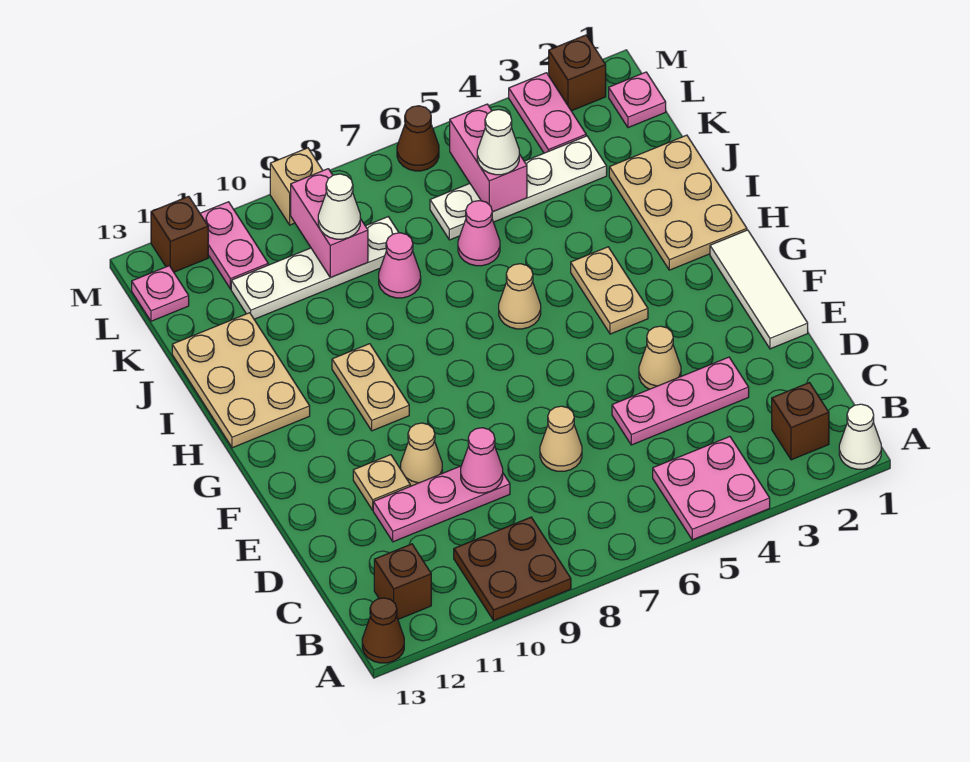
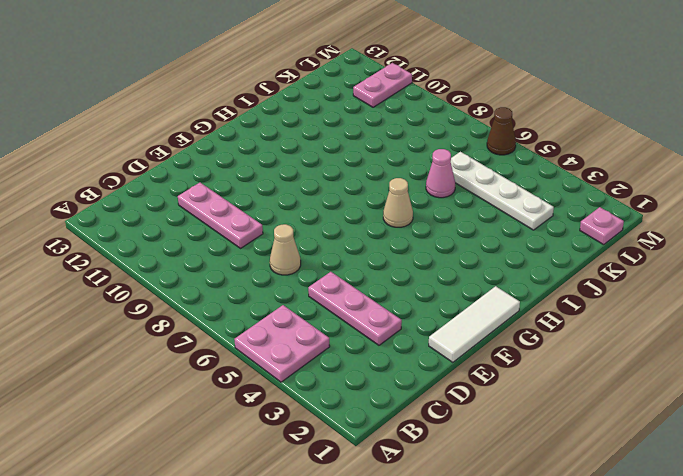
none -> white 1x1 cone [839,404,881,469]
none -> brown 2x2 plate [454,517,571,621]
none -> brown 1x1 cone [362,598,404,663]
none -> brown 1x1 brick [772,383,829,460]

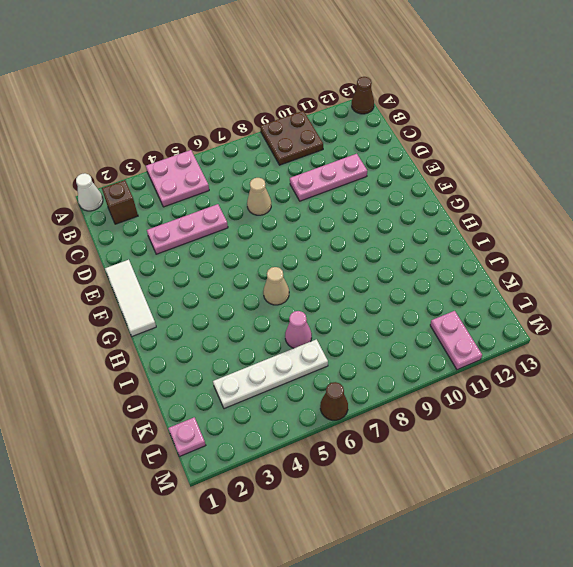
none -> brown 1x1 brick [374,544,431,619]
none -> tan 1x1 cone [639,326,681,389]
none -> tan 1x1 cone [401,423,442,486]
none -> tan 1x1 plate [353,455,410,510]

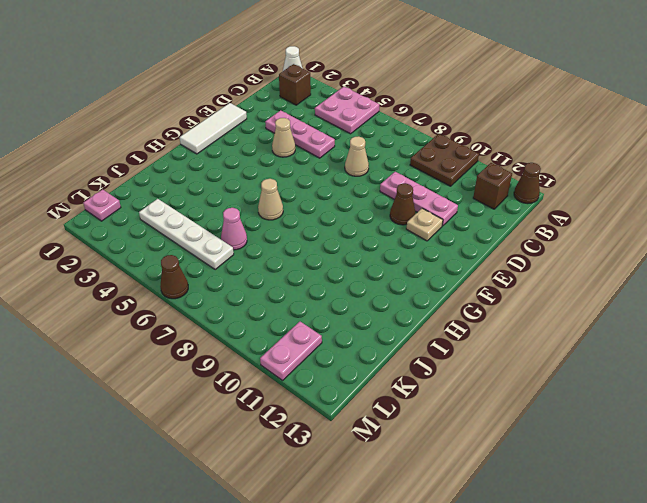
brown 1x1 cone [390,183,415,225] -> tan 1x1 cone [401,423,442,486]
none -> tan 1x2 plate [571,247,648,334]
none -> tan 1x2 plate [332,344,409,431]
none -> tan 2x3 plate [609,135,747,270]
none -> tan 2x3 plate [172,313,310,448]

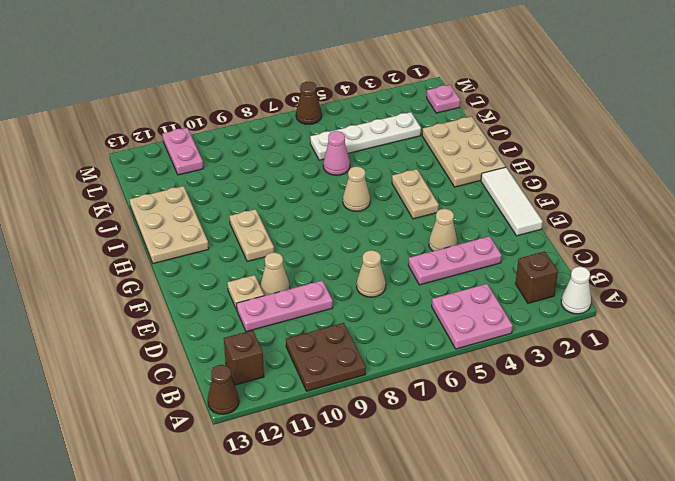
none -> pink 1x1 cone [379,233,421,298]
none -> white 1x4 plate [231,217,399,319]
none -> pink 1x2 plate [509,73,586,153]
none -> pink 1x1 plate [132,266,189,321]

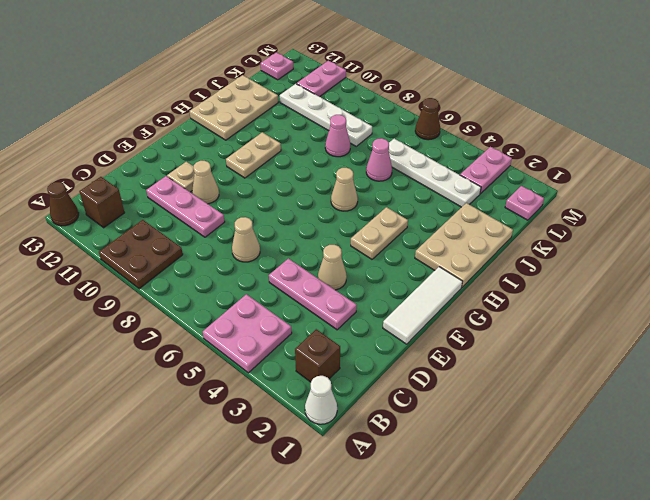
none -> brown 1x1 brick [549,35,606,111]
none -> tan 1x1 brick [270,148,323,225]
none -> brown 1x1 brick [151,196,208,272]
none -> pink 1x1 cone [461,428,503,493]

